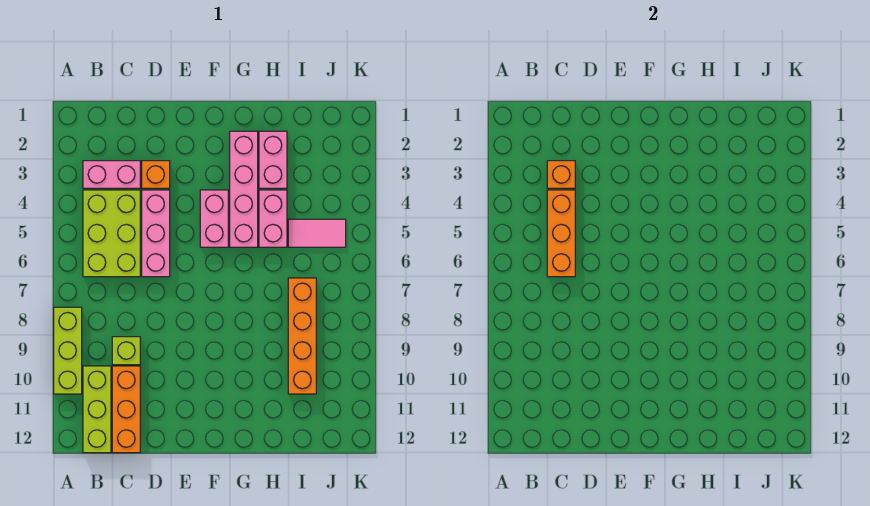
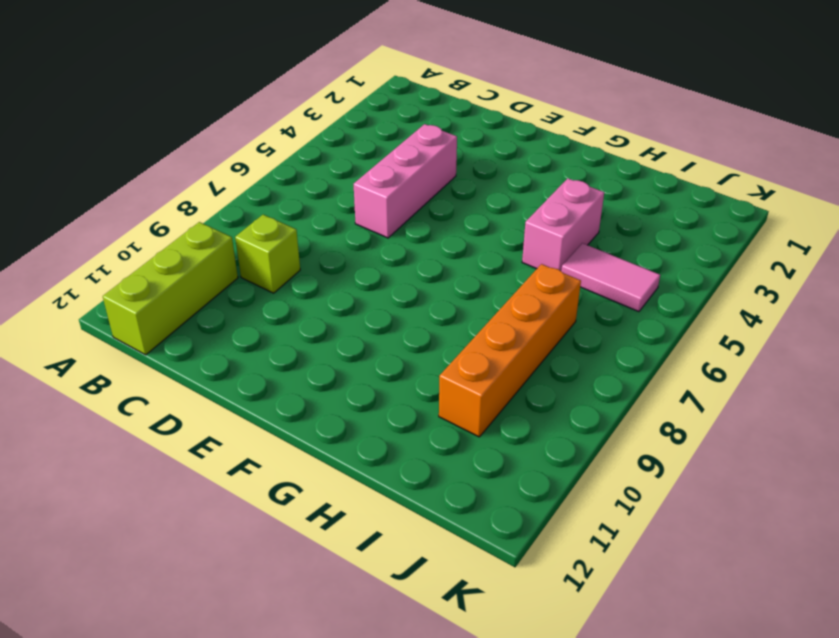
none -> lime 1x3 brick [54,307,82,394]
none -> pink 1x2 brick [83,161,140,188]
none -> lime 2x3 brick [83,190,140,277]

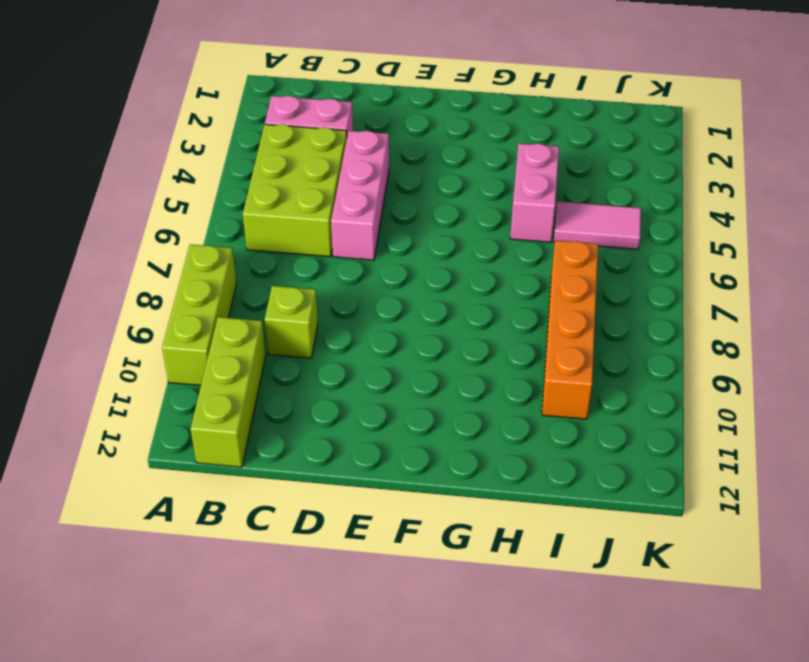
none -> orange 1x3 brick [112,366,140,453]
none -> orange 1x1 brick [142,161,170,188]
none -> pink 1x2 brick [200,190,228,247]

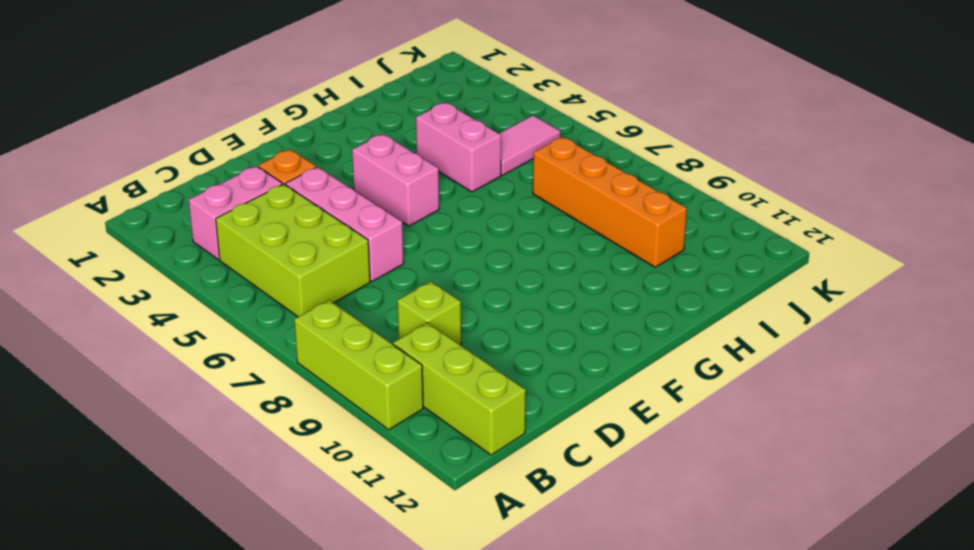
none -> orange 1x3 brick [112,366,140,453]
none -> pink 1x4 brick [230,131,258,247]
none -> pink 1x2 brick [259,131,287,188]

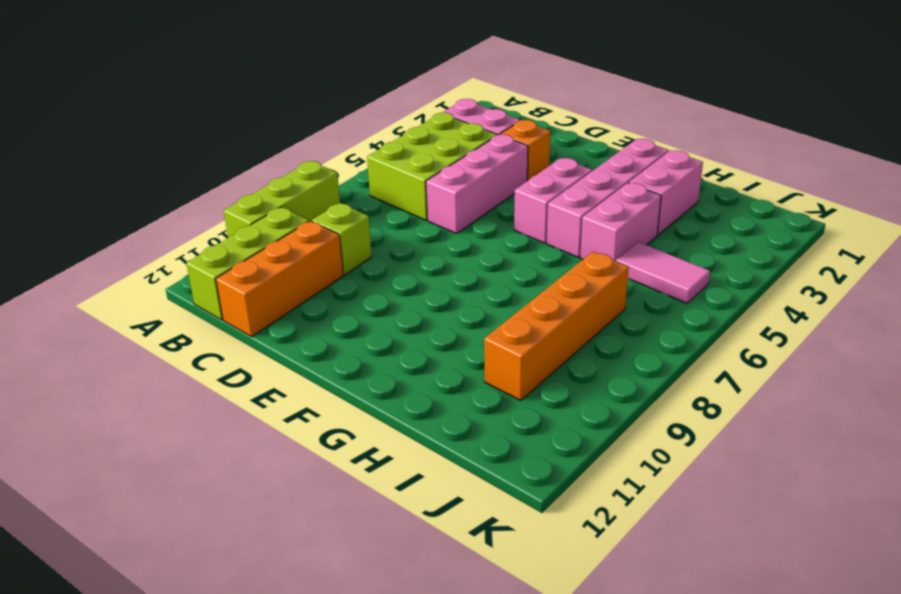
none -> orange 1x1 brick [547,161,575,188]
none -> orange 1x3 brick [547,190,575,277]

